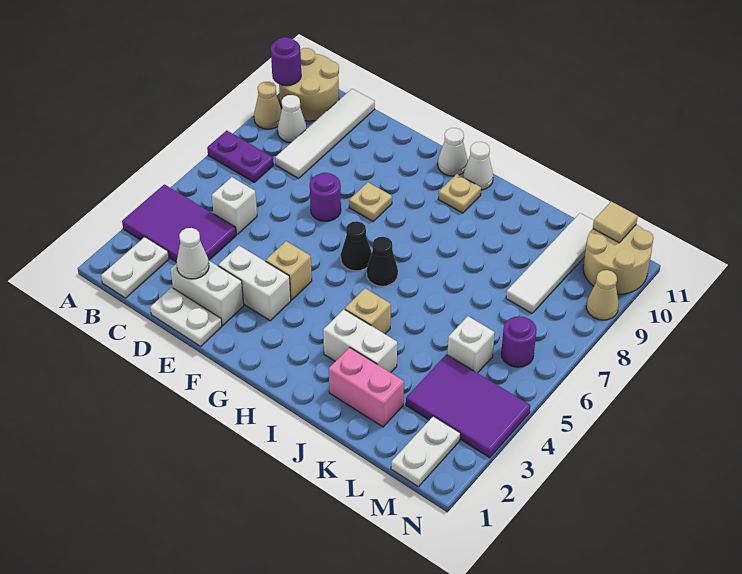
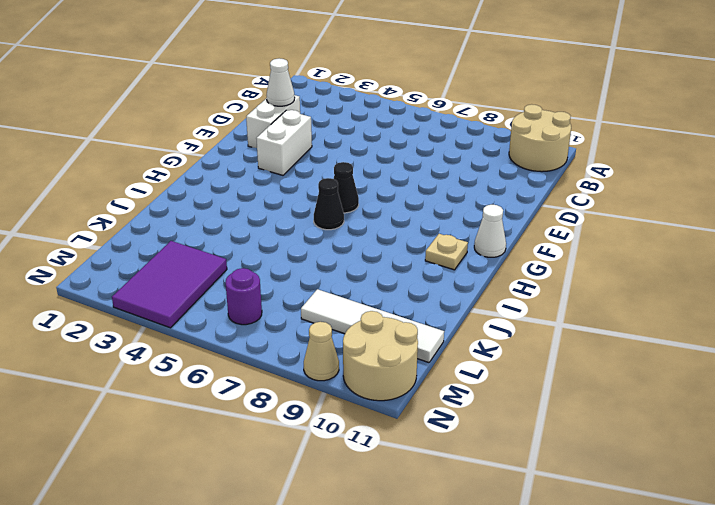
none -> purple 2x3 tile [122,184,236,262]
none -> purple 1x2 plate [207,130,274,182]
none -> tan 1x1 cone [254,82,282,129]
none -> white 1x2 plate [101,237,169,298]

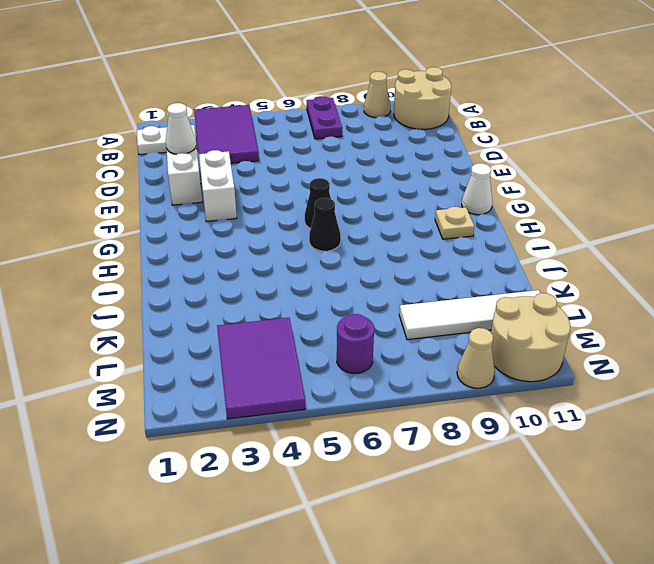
none -> white 1x1 cone [278,95,307,143]
none -> white 1x1 brick [212,177,257,234]
none -> white 1x4 tile [275,89,375,178]
none -> white 1x2 plate [150,287,222,346]

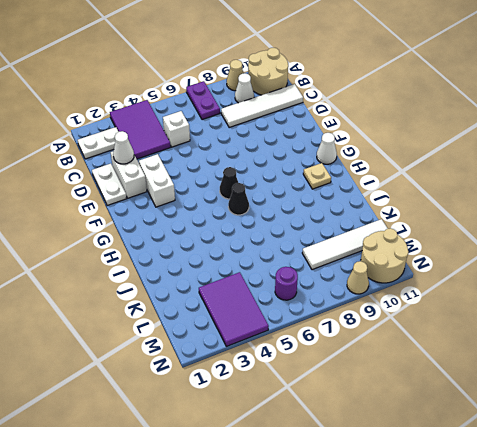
none -> purple 1x1 round brick [310,173,341,221]
none -> tan 1x1 brick [266,241,312,300]
none -> tan 1x1 plate [349,182,392,221]
none -> white 1x1 cone [463,142,493,190]

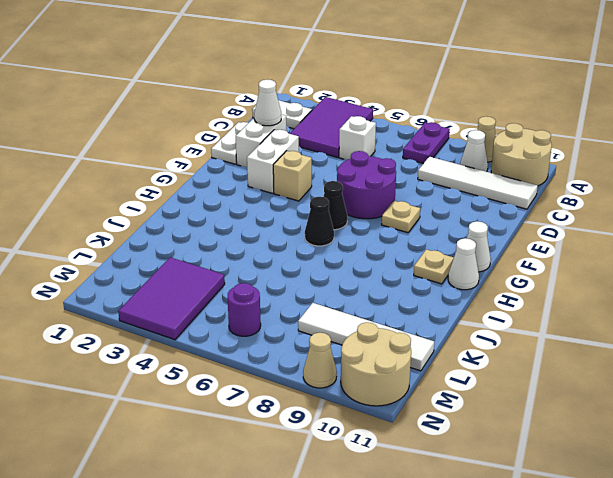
purple 2x2 round brick [337,151,396,219] -> purple 1x1 round brick [310,173,341,221]
none -> white 1x2 brick [323,309,397,373]
none -> tan 1x1 brick [345,288,391,334]
none -> pink 1x2 brick [329,347,404,427]
none -> white 1x1 brick [447,316,495,373]

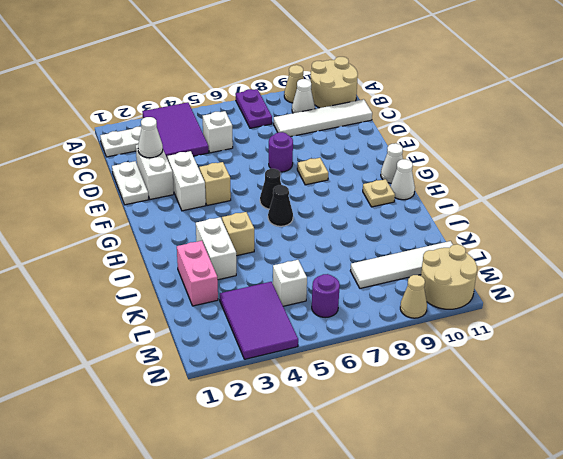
none -> white 1x2 plate [391,416,460,487]
none -> purple 1x1 round brick [271,37,301,86]
none -> tan 1x1 tile [593,201,638,243]

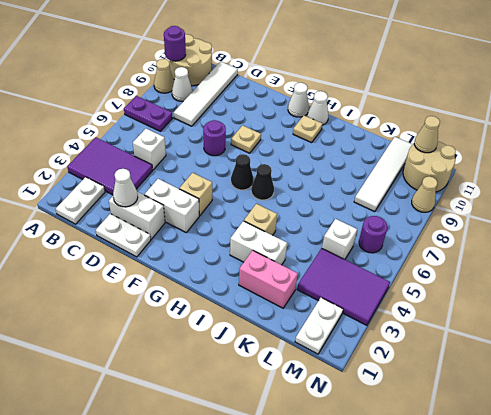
tan 1x1 cone [414,116,440,153] -> tan 1x1 tile [593,201,638,243]

